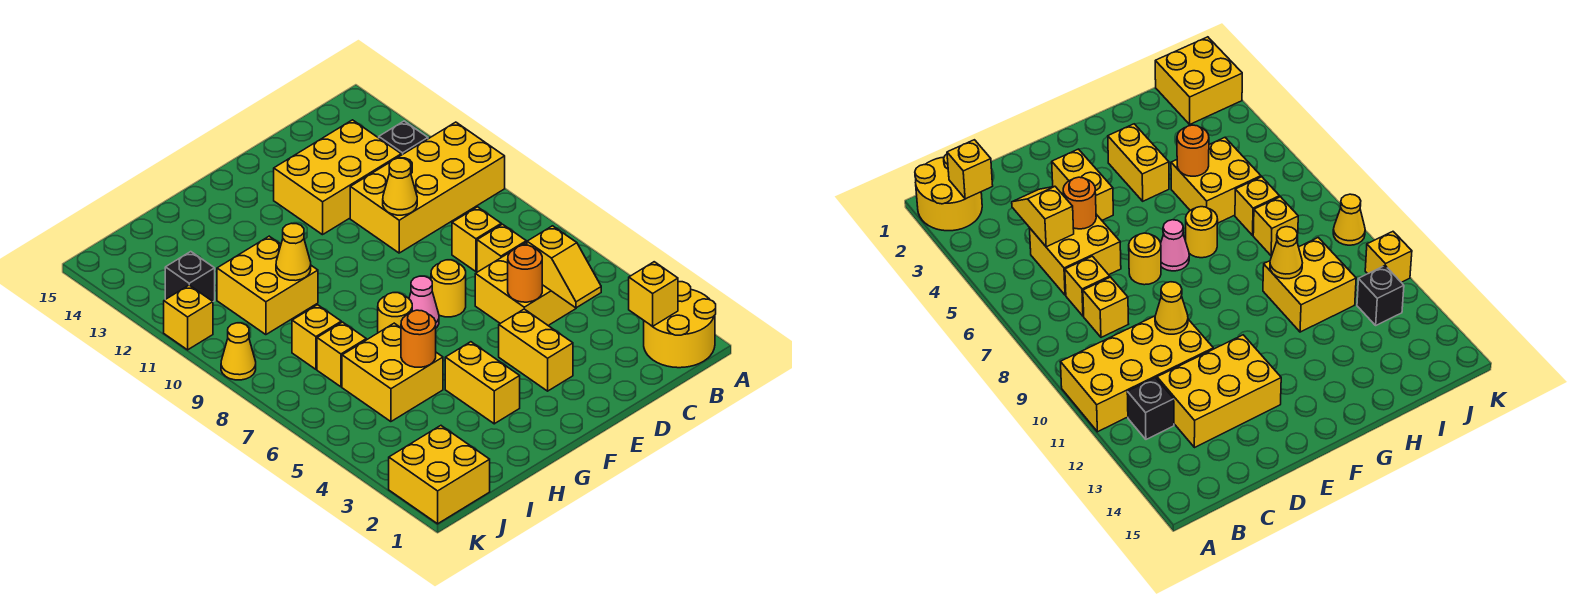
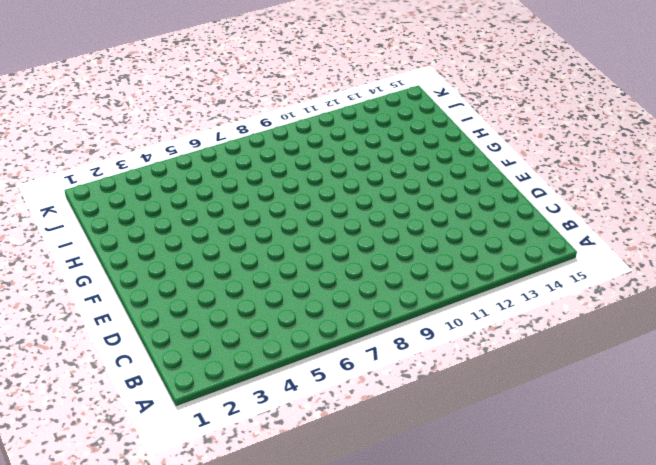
none -> yellow 2x2 round brick [644,282,716,368]
none -> yellow 2x4 brick [350,122,505,253]
none -> black 1x1 brick [379,121,428,155]

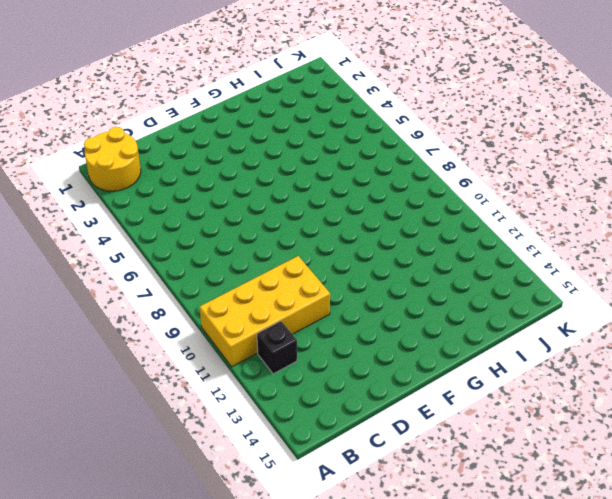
none -> yellow 2x2 brick [475,242,576,325]
none -> yellow 1x1 brick [477,224,526,272]
none -> yellow 1x1 brick [452,207,501,271]

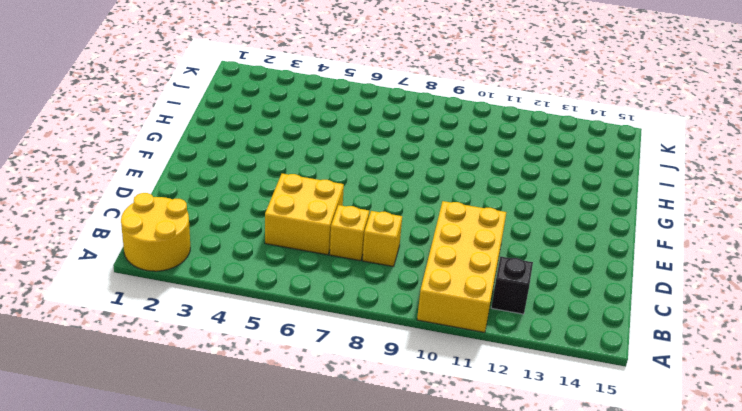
none -> yellow 2x3 brick [274,120,401,235]
none -> yellow 1x2 brick [499,309,573,391]
none -> yellow 1x1 round brick [431,260,466,317]

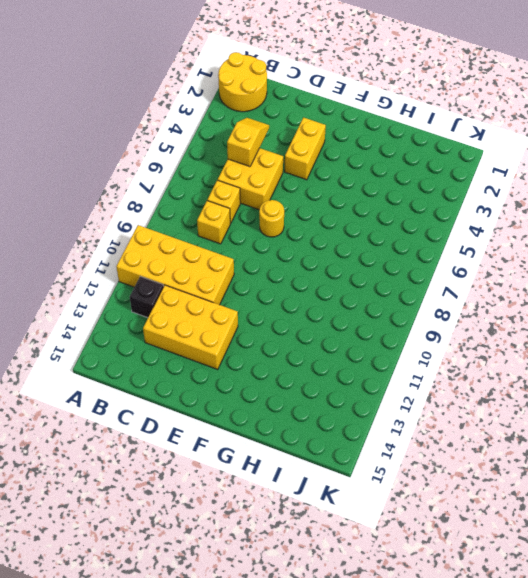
none -> pink 1x1 cone [409,276,439,328]
none -> yellow 1x2 brick [445,342,520,424]
none -> yellow 1x1 round brick [378,293,412,333]

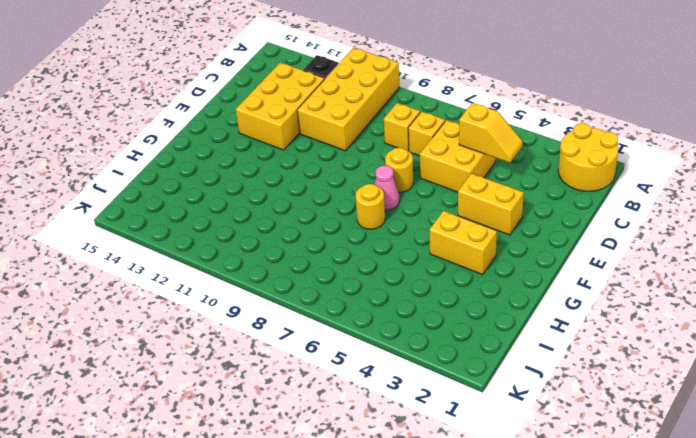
none -> yellow 2x2 brick [342,323,443,422]
none -> yellow 2x2 brick [217,236,318,335]
none -> yellow 1x1 brick [317,322,366,387]

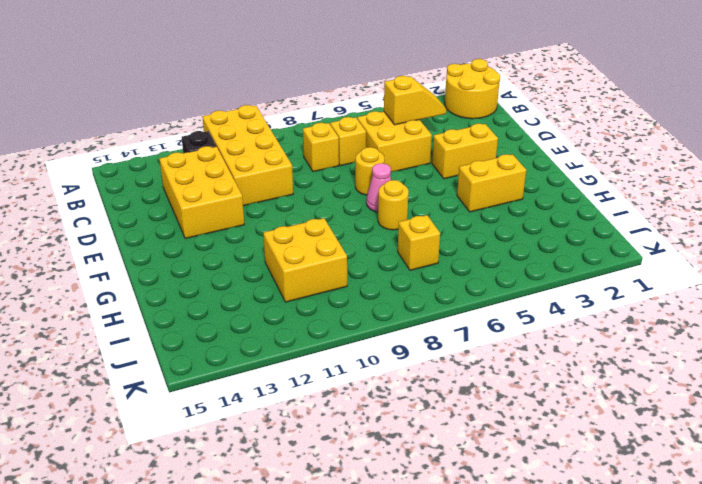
none -> yellow 2x2 brick [342,323,443,422]
none -> yellow 1x1 brick [292,305,341,369]
none -> yellow 2x2 brick [389,426,490,524]

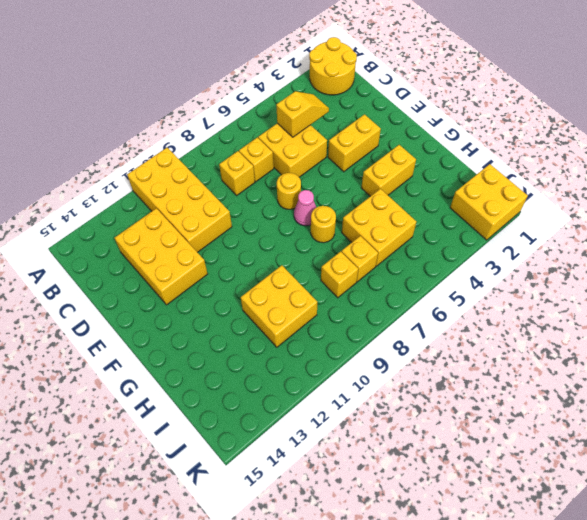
none -> black 1x1 brick [379,121,428,155]
none -> black 1x1 brick [165,252,215,302]
none -> yellow 1x1 cone [221,323,256,380]

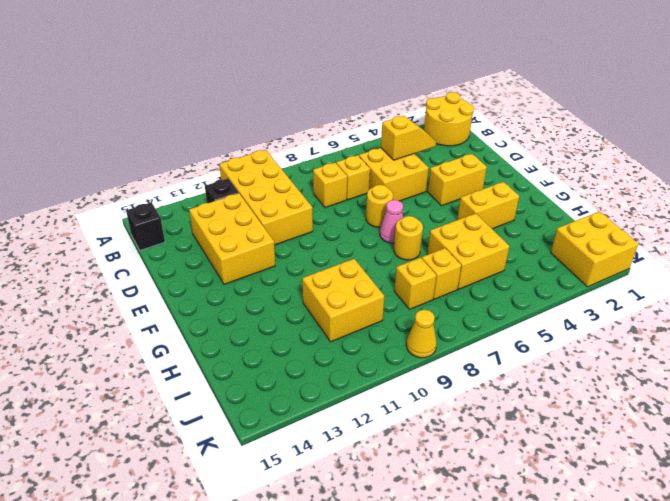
black 1x1 brick [126,202,165,250] -> black 1x1 brick moved to [165,252,215,302]
none -> yellow 1x1 brick [164,285,213,350]
none -> yellow 1x1 brick [629,262,678,326]
none -> orange 1x1 round brick [508,245,542,302]

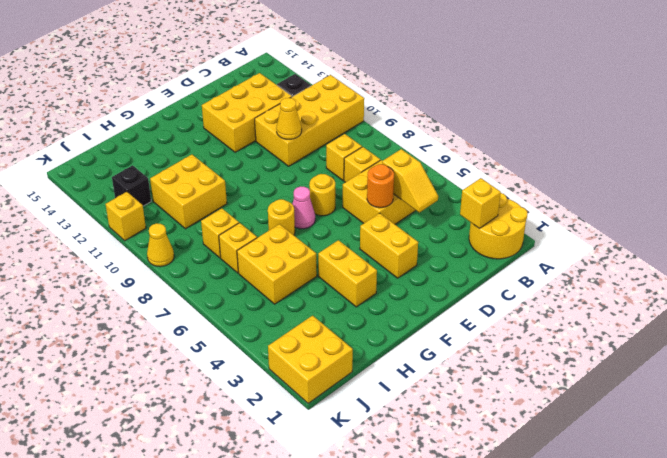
none -> orange 1x1 round brick [401,310,436,367]
none -> yellow 1x1 cone [276,223,311,281]

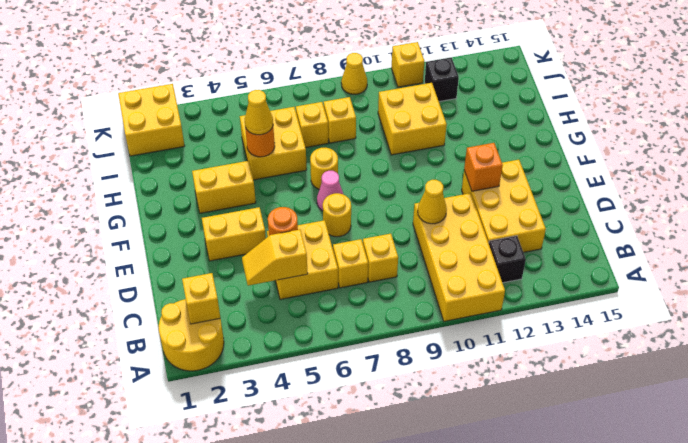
orange 1x1 brick [464,143,503,191] -> none
yellow 1x1 cone [245,90,273,135] -> yellow 1x1 cone moved to [276,223,311,281]

